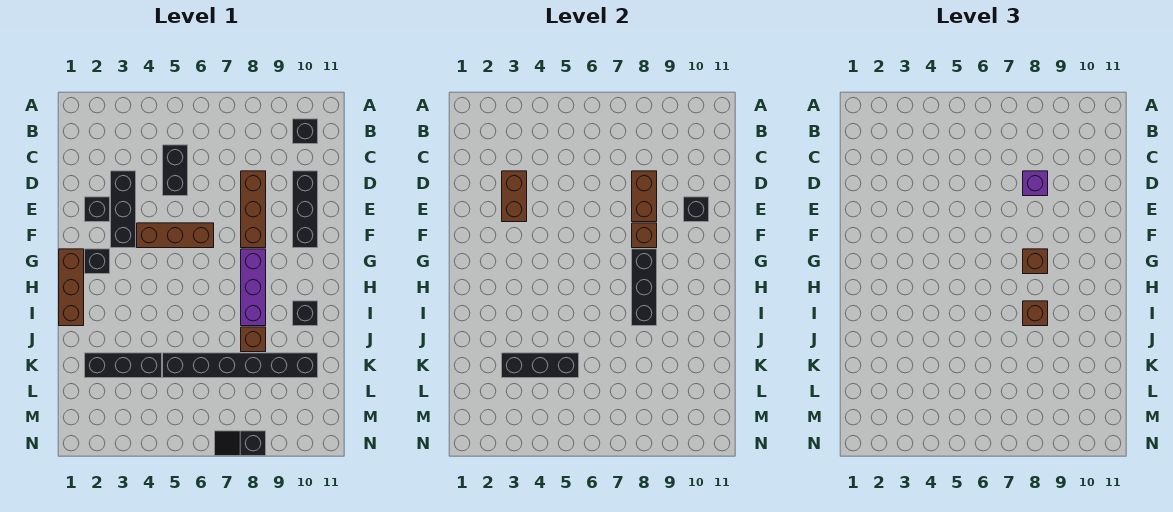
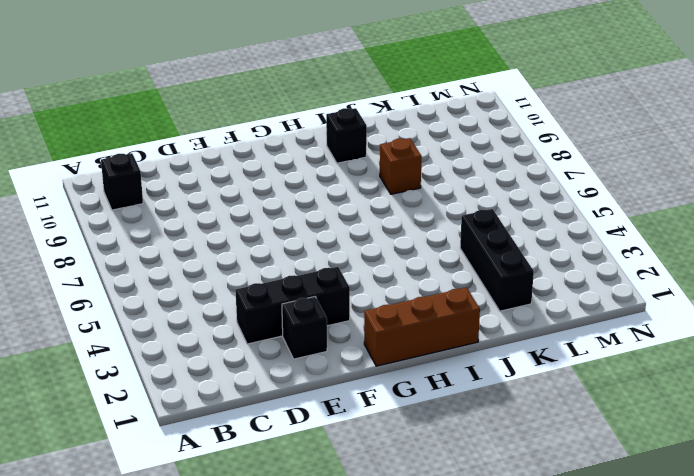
none -> black 1x2 brick [163,145,188,196]
none -> brown 1x3 brick [241,171,266,248]
none -> black 1x3 brick [293,171,318,248]

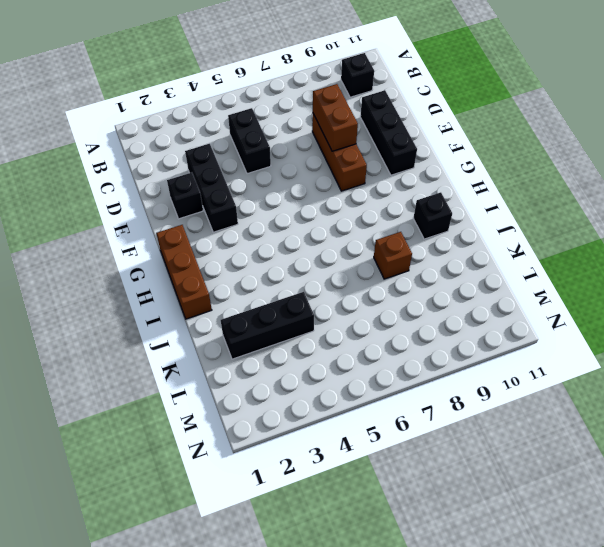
none -> brown 1x3 brick [137,223,214,248]
none -> black 1x1 brick [85,249,110,274]
none -> purple 1x3 brick [241,249,266,326]

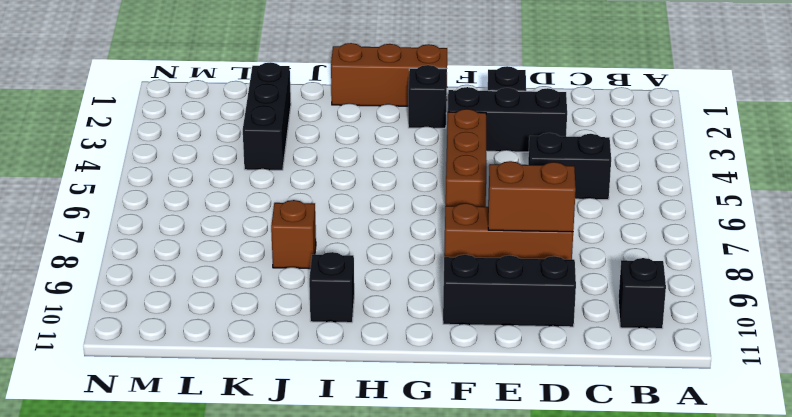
none -> purple 1x3 brick [241,249,266,326]
none -> black 1x6 brick [163,353,318,378]
none -> black 1x2 slope [215,431,266,456]

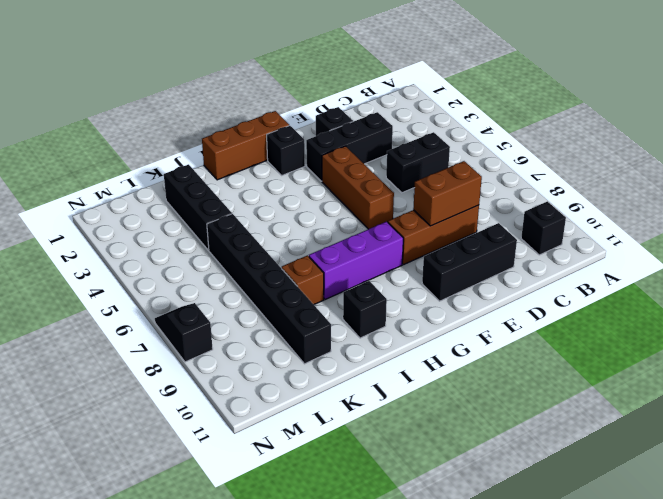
none -> brown 1x2 brick [502,171,527,222]
none -> black 1x1 brick [684,197,709,222]
none -> brown 1x1 brick [632,223,657,248]

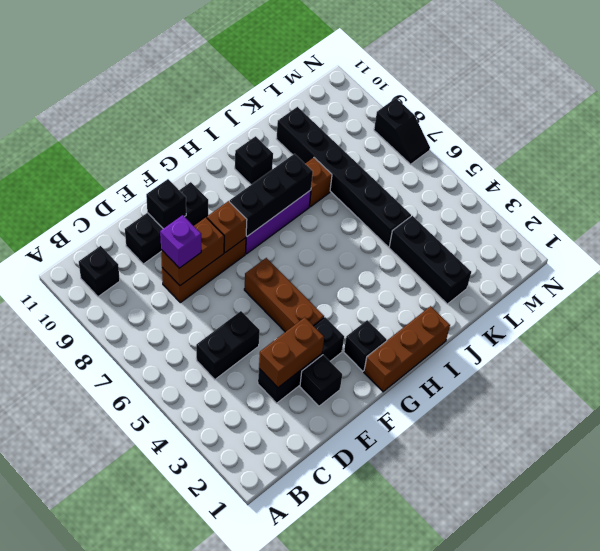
none -> black 1x3 brick [502,353,579,378]
none -> brown 1x1 brick [1023,249,1048,274]
none -> brown 1x1 brick [1023,301,1048,326]

